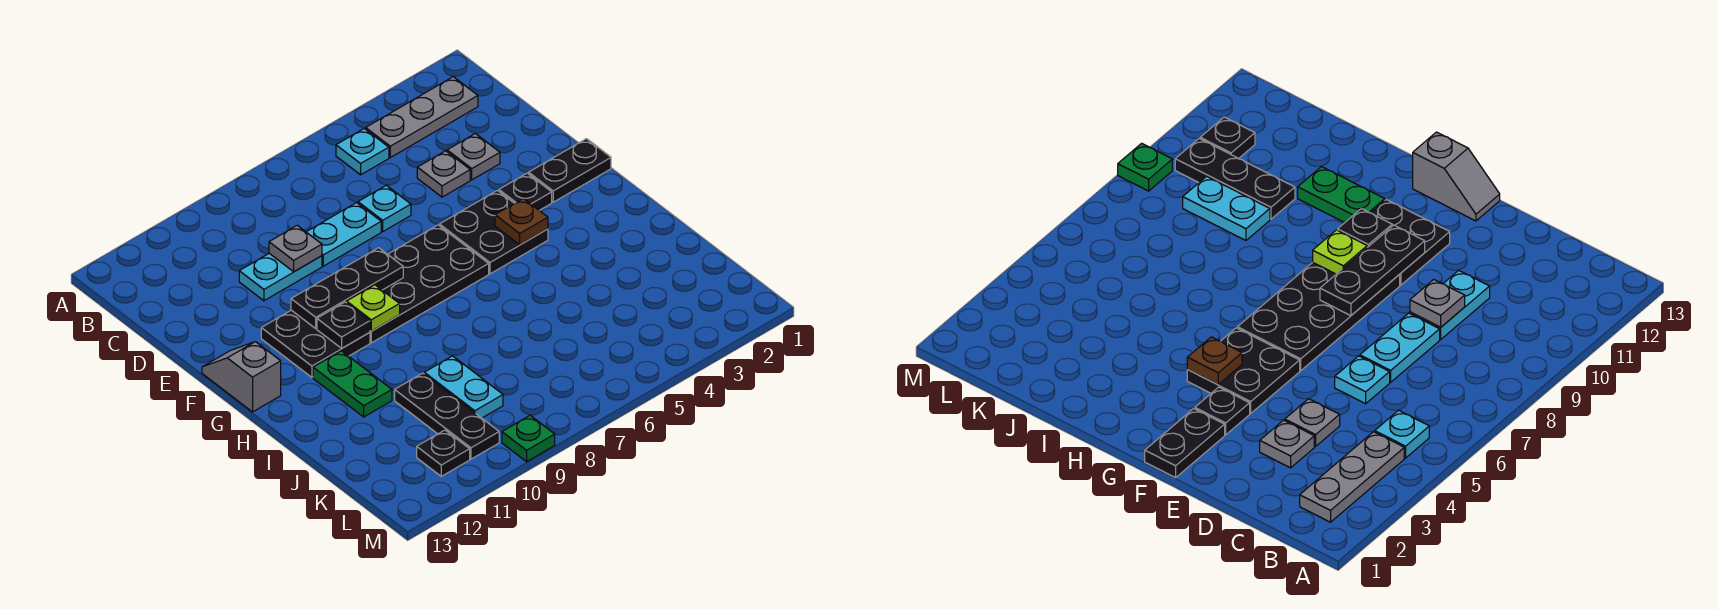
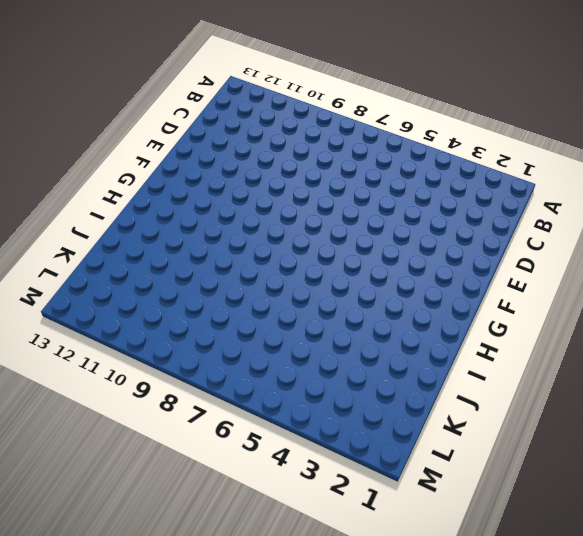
none -> grey 1x3 plate [366,77,478,157]
none -> cyan 1x1 plate [336,129,389,175]
none -> grey 1x1 plate [447,134,500,180]

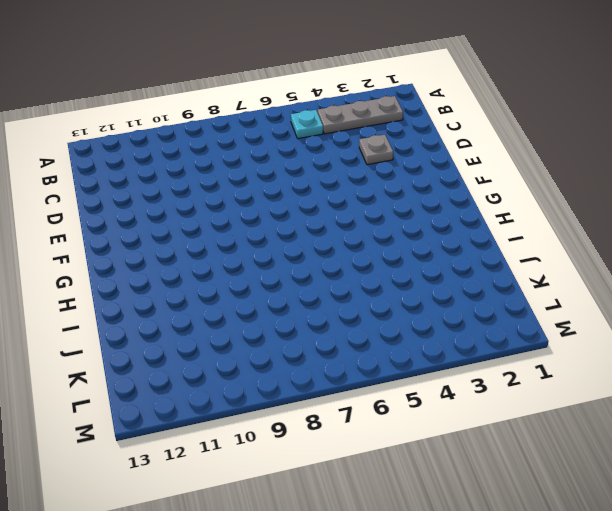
none -> grey 1x1 plate [417,151,470,197]
none -> cyan 1x1 plate [358,185,411,231]
none -> cyan 1x2 plate [307,203,381,266]

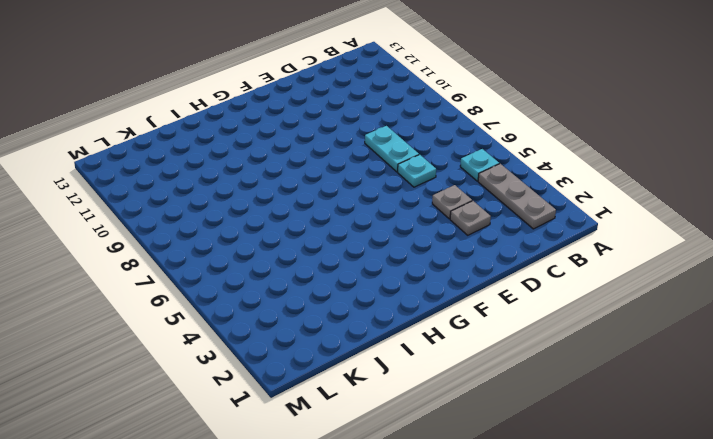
none -> cyan 1x2 plate [239,253,322,301]
none -> black 1x2 plate [529,139,611,202]
none -> black 1x1 plate [499,173,552,210]

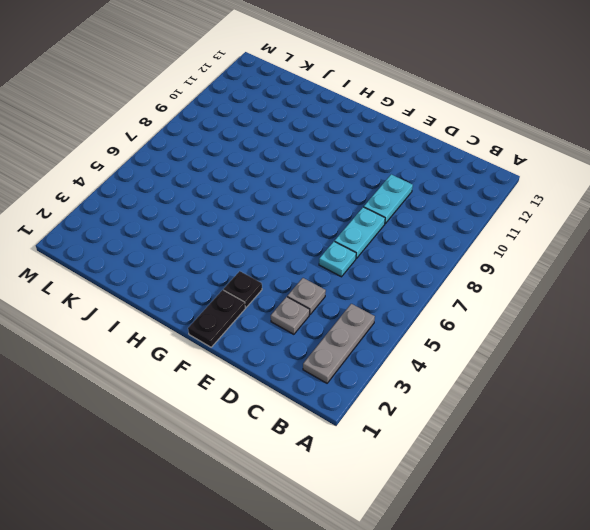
none -> cyan 1x1 plate [336,129,389,175]
none -> black 2x2 plate [440,190,548,274]
none -> black 2x4 plate [370,225,489,343]

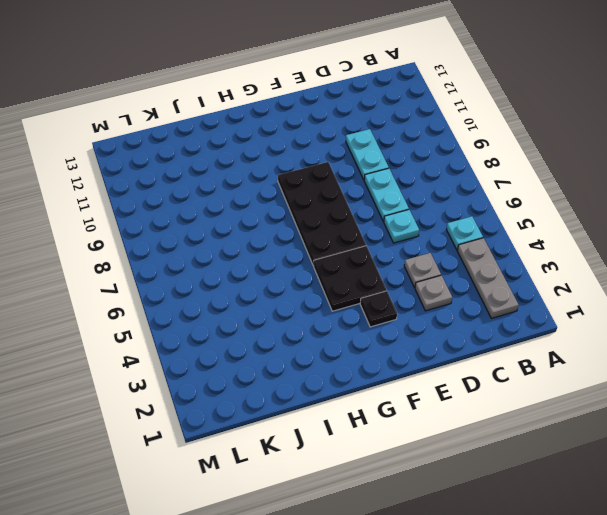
none -> black 1x2 plate [529,139,611,202]
none -> black 2x2 plate [261,310,370,377]
none -> grey 1x2 slope [202,342,281,412]

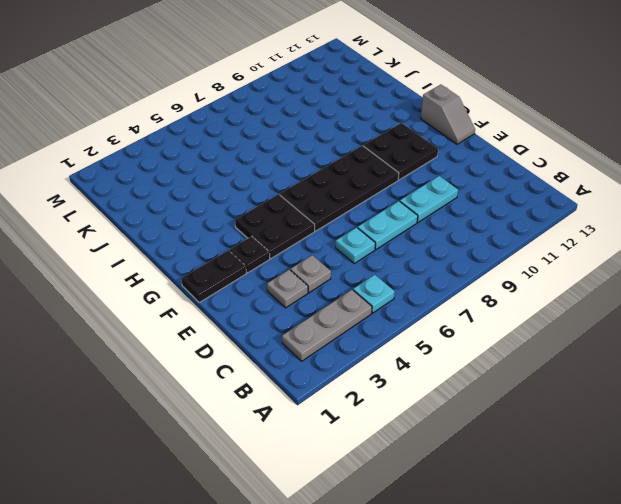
none -> green 1x2 plate [313,351,392,417]
none -> cyan 1x2 plate [424,356,503,418]
none -> black 1x3 plate [395,373,499,459]

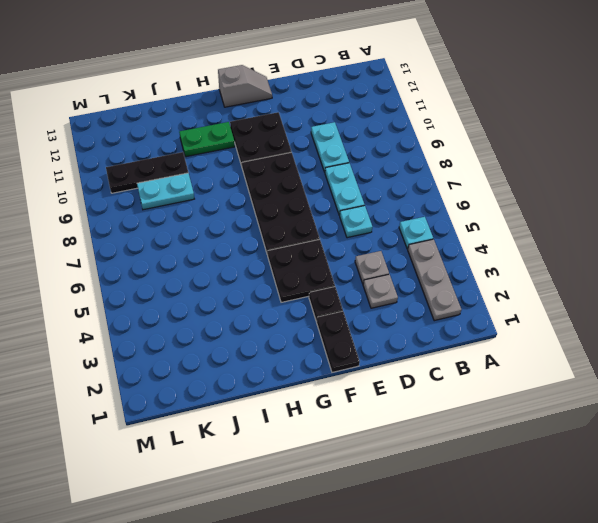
none -> black 1x1 plate [417,430,470,476]
none -> green 1x1 plate [502,415,555,462]
none -> grey 1x1 plate [269,225,322,272]

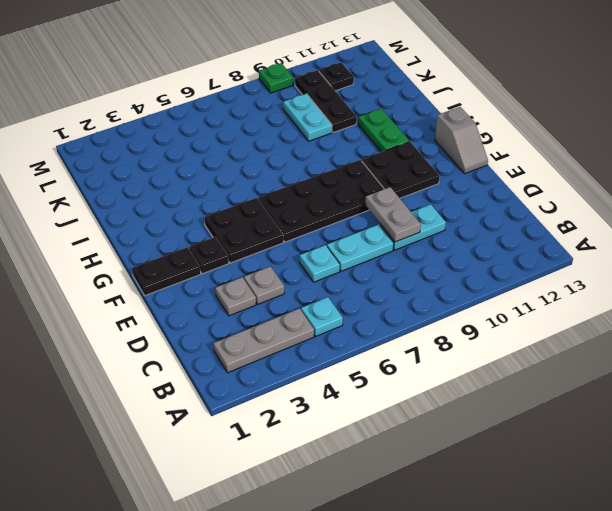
grey 1x2 plate [365,187,421,242] -> grey 1x1 plate [269,225,322,272]
none -> black 1x3 plate [291,248,403,328]
none -> brown 1x1 plate [495,198,548,245]
none -> lime 1x1 plate [347,285,400,331]

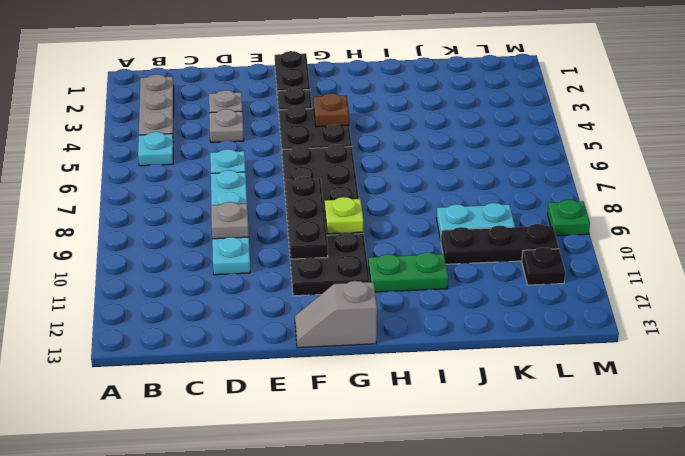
none -> black 1x1 plate [317,302,370,348]

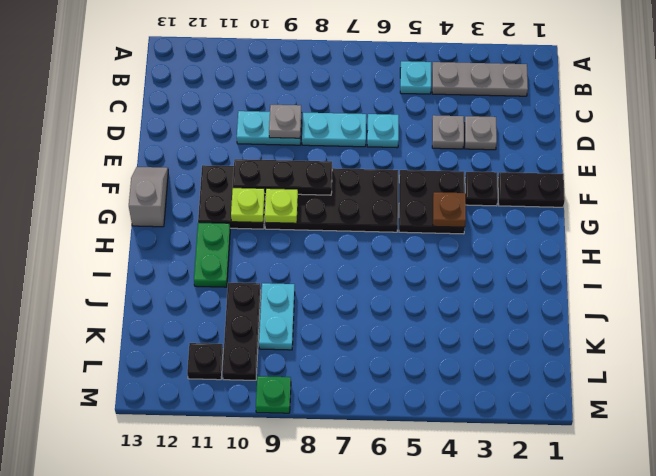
lime 1x1 plate [231,188,265,222] -> black 1x1 plate [317,302,370,348]

